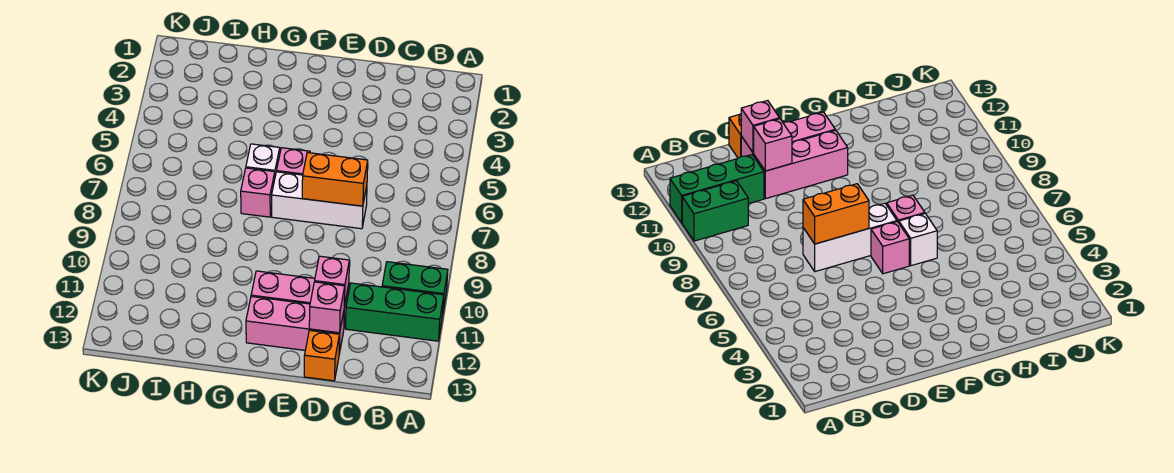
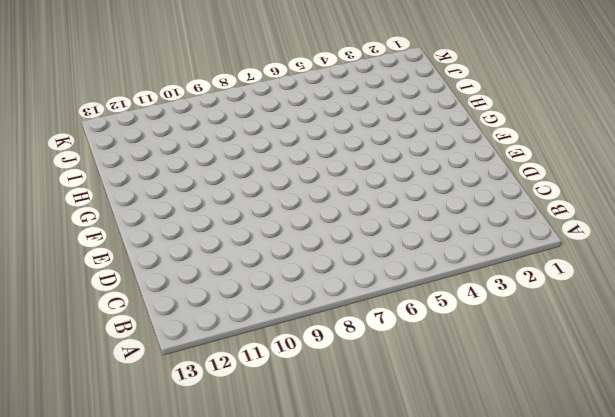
none -> green 1x2 brick [382,262,448,310]
none -> green 1x3 brick [346,283,444,341]
none -> white 1x3 brick [272,172,367,229]

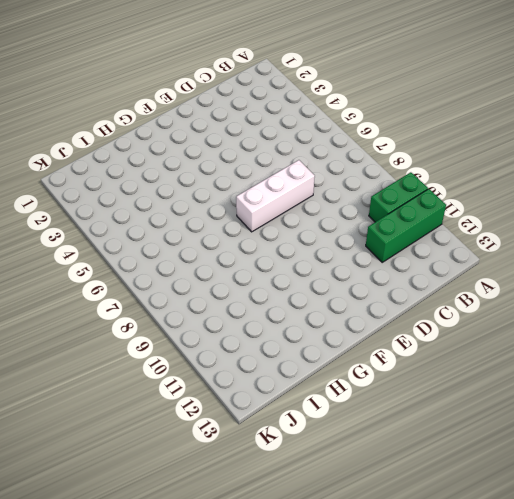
none -> pink 1x3 brick [251,271,349,327]
none -> pink 1x3 brick [246,296,344,354]
none -> orange 1x1 brick [304,330,340,381]

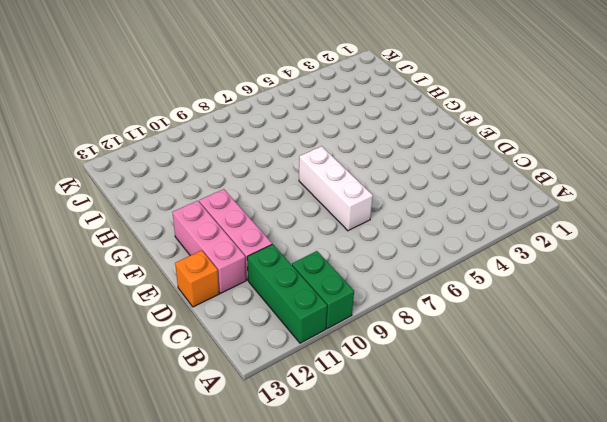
none -> pink 1x1 brick [277,148,310,175]
none -> white 1x1 brick [246,144,280,176]
none -> pink 1x1 brick [241,168,275,217]

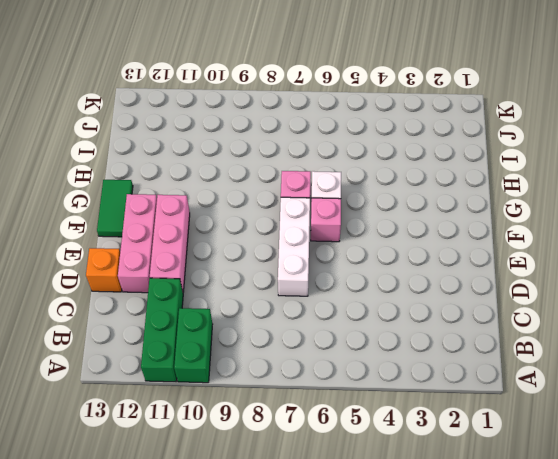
green 1x2 tile [97,180,133,237] -> none
none -> orange 1x2 brick [302,153,368,206]
none -> pink 1x1 brick [315,256,349,306]
none -> pink 1x1 brick [309,282,345,333]

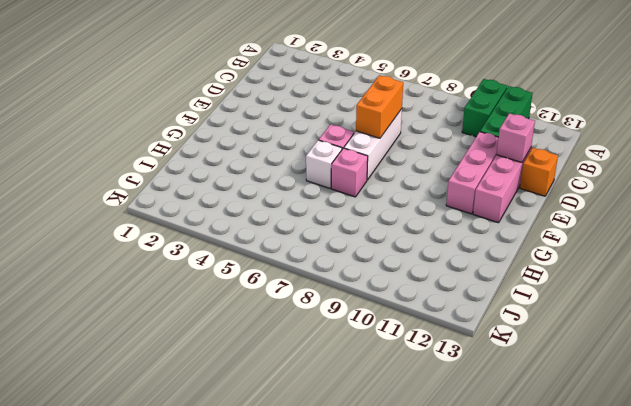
none -> pink 1x1 brick [315,256,349,306]

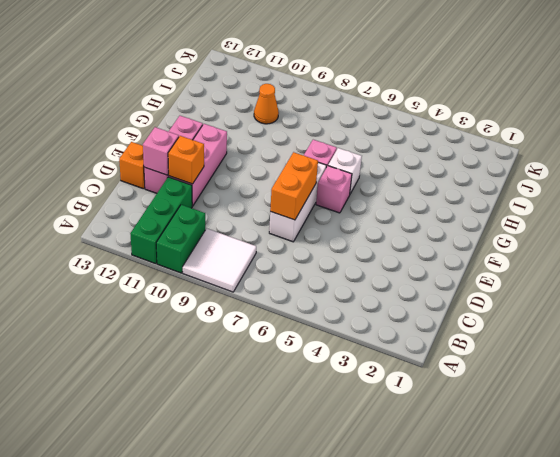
white 2x2 tile [183,229,256,292] -> none
orange 1x1 brick [168,136,204,184] -> pink 1x1 brick [315,256,349,306]
orange 1x1 cone [254,84,279,124] -> none

